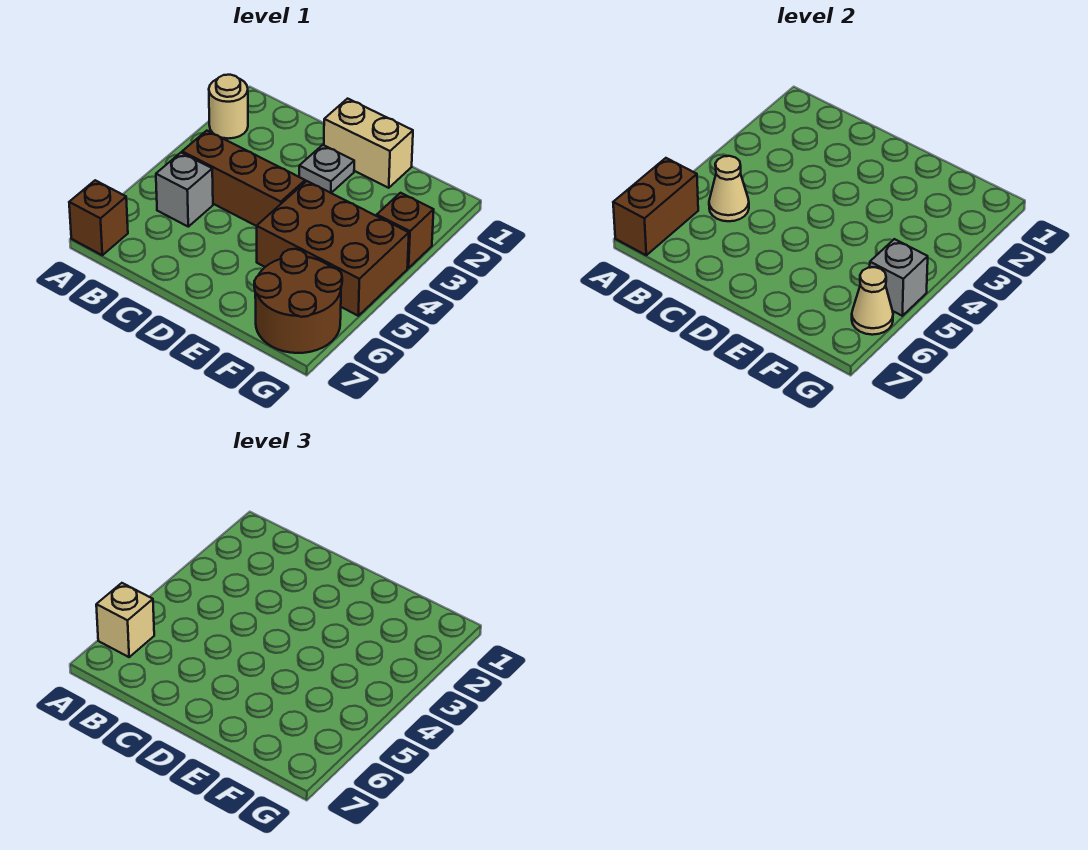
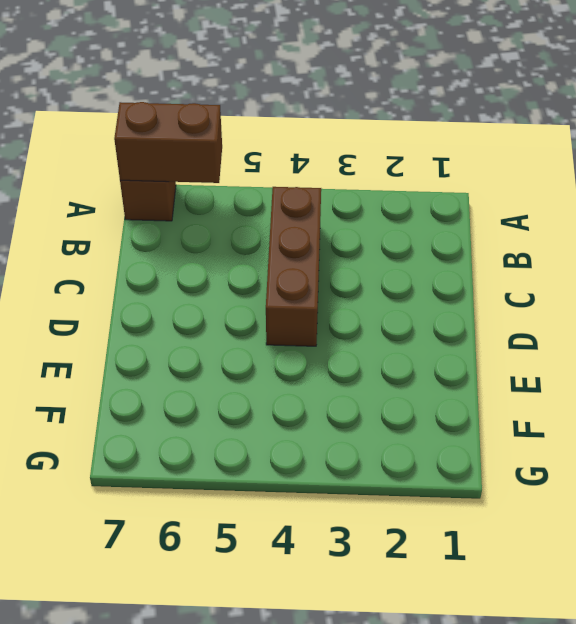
none -> tan 1x1 round brick [209,75,248,139]
none -> grey 1x1 brick [156,153,213,227]
none -> tan 1x2 brick [324,99,413,188]

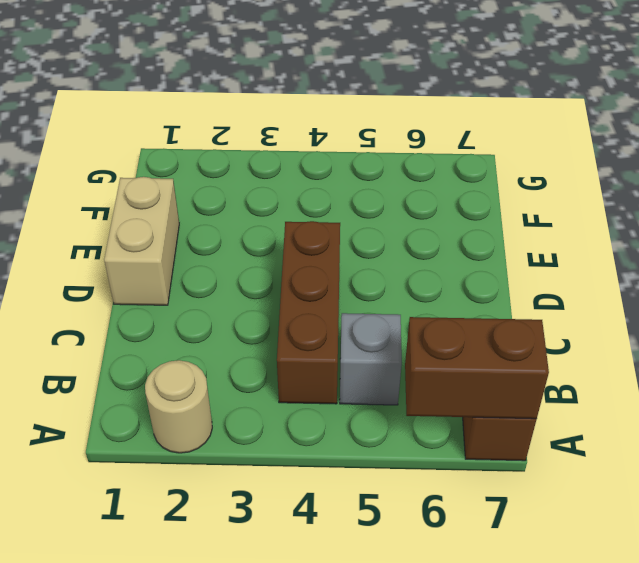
none -> grey 1x1 plate [299,145,354,193]
none -> brown 2x3 brick [257,181,409,316]
none -> brown 2x2 round brick [254,249,342,353]

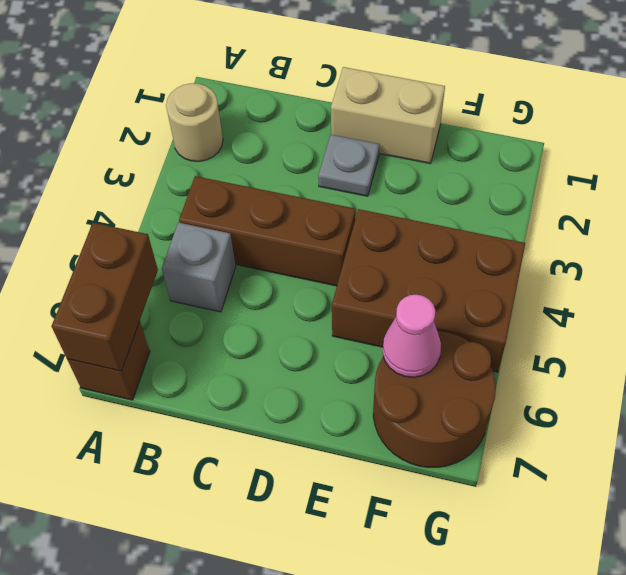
pink 1x1 cone [383,295,441,377] -> none
none -> brown 1x1 brick [377,193,434,268]
none -> tan 1x1 cone [709,156,749,221]
none -> grey 1x1 brick [870,239,928,316]

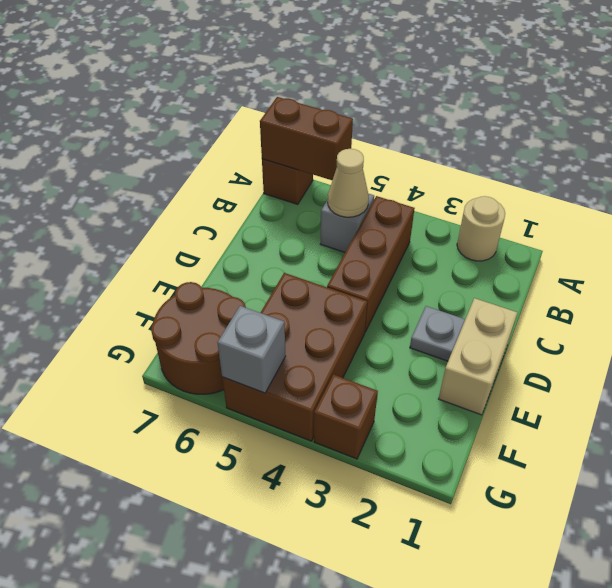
none -> tan 1x1 cone [852,267,893,335]
none -> tan 1x1 brick [96,583,154,657]

